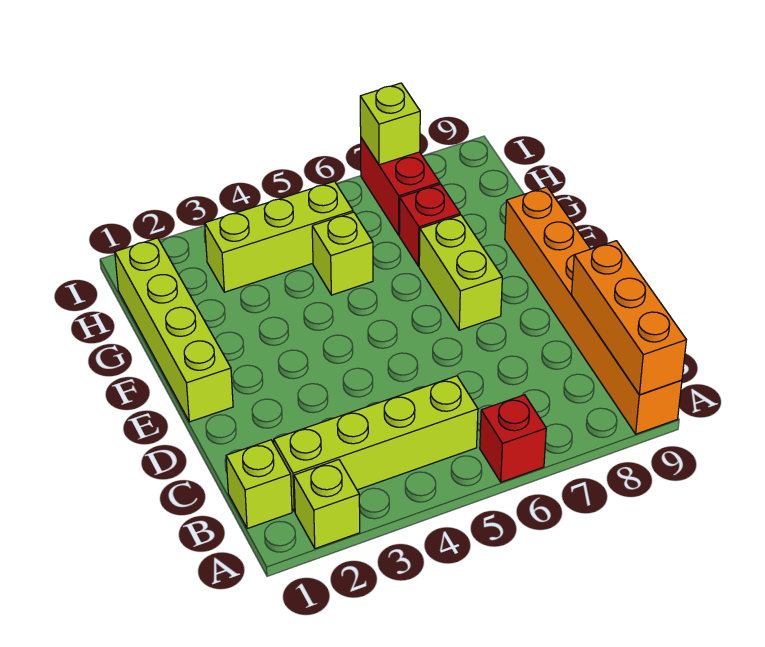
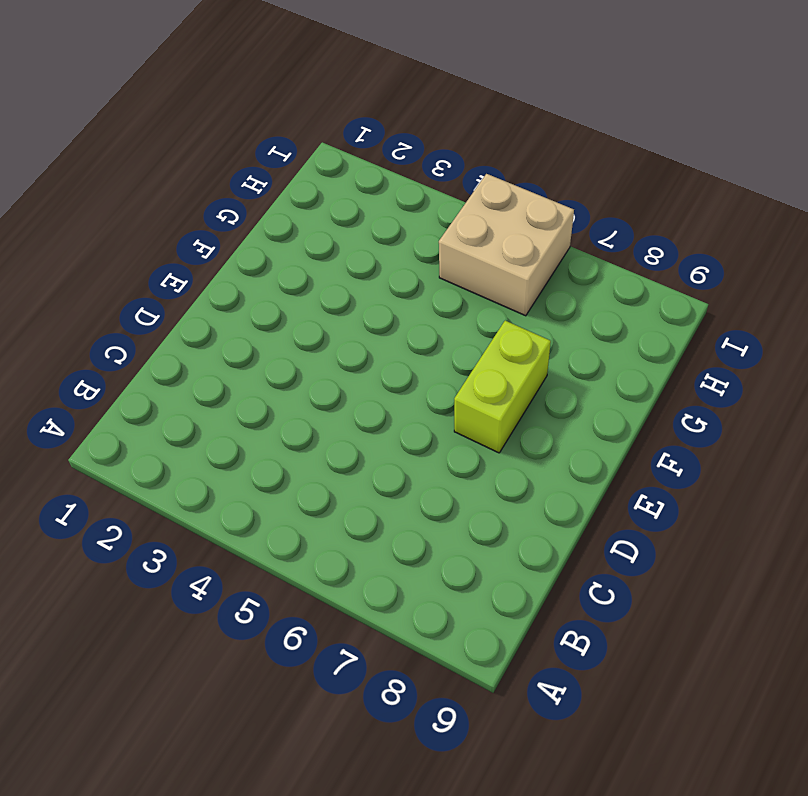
tan 2x2 brick [439,174,574,316] -> lime 1x3 brick [205,181,353,292]
none -> lime 1x1 brick [294,460,360,549]
none -> red 1x1 brick [480,395,546,482]
none -> orange 1x6 brick [505,187,682,434]

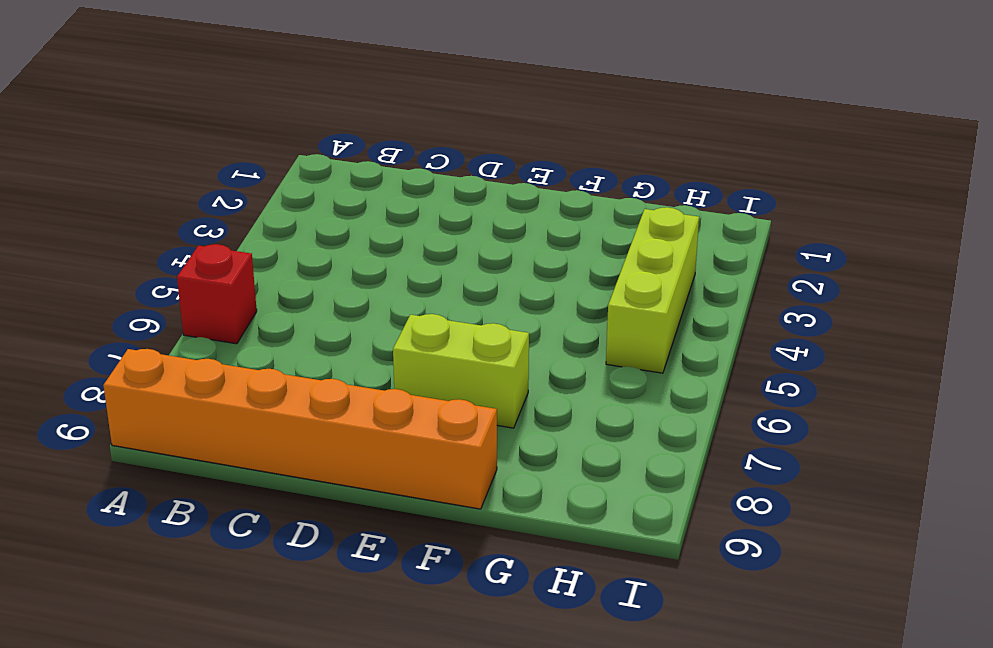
none -> lime 1x1 brick [294,460,360,549]
none -> lime 1x1 brick [226,440,292,529]
none -> lime 1x4 brick [274,376,478,512]

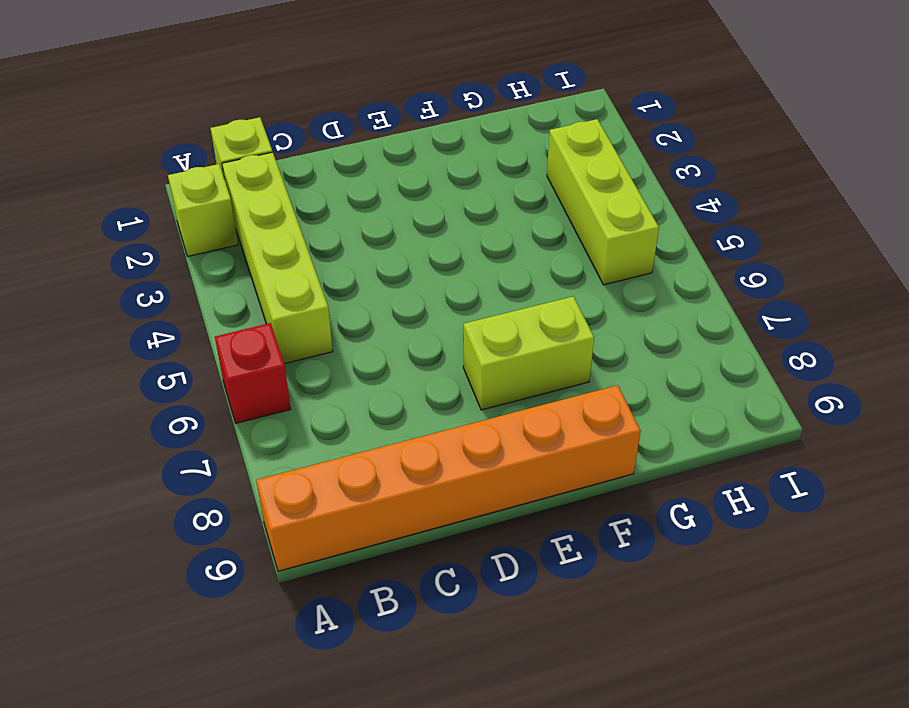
none -> lime 1x4 brick [115,238,233,422]
none -> lime 1x1 brick [312,212,373,295]
none -> red 1x1 brick [399,184,460,266]

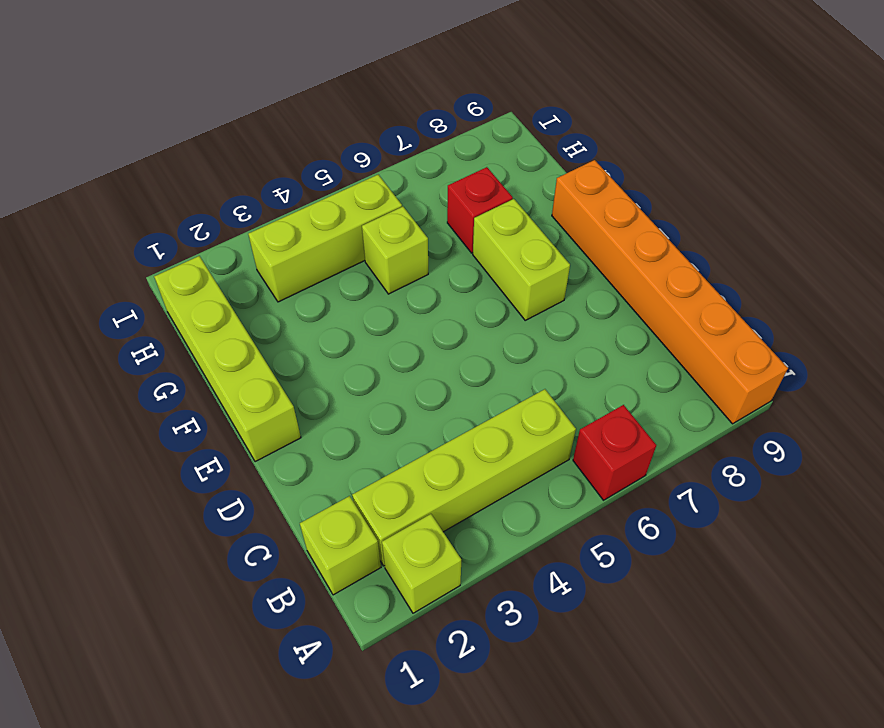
none -> red 1x2 brick [361,138,440,235]
none -> orange 1x3 brick [572,241,686,395]
none -> lime 1x1 brick [360,83,420,165]

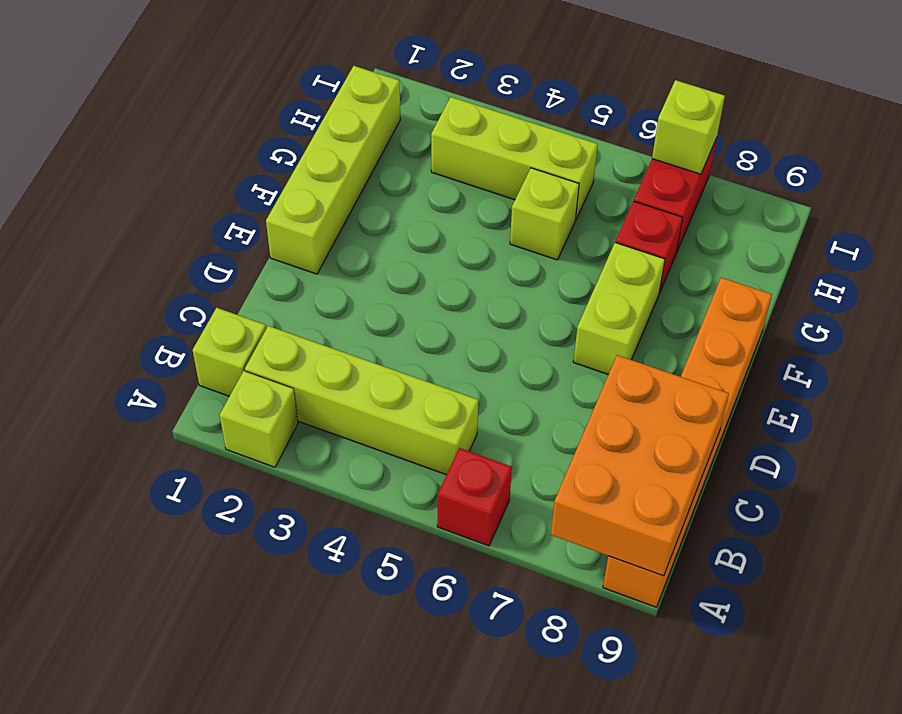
orange 2x3 brick [551,355,729,576] -> orange 1x3 brick [572,241,686,395]

